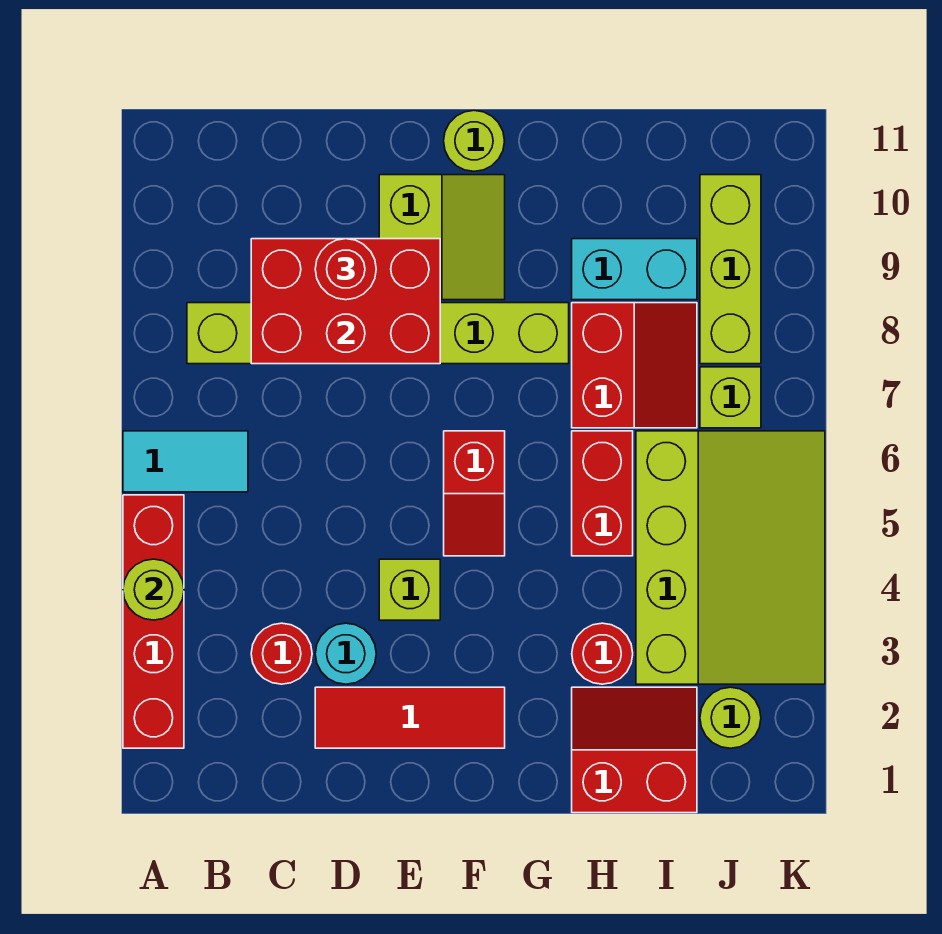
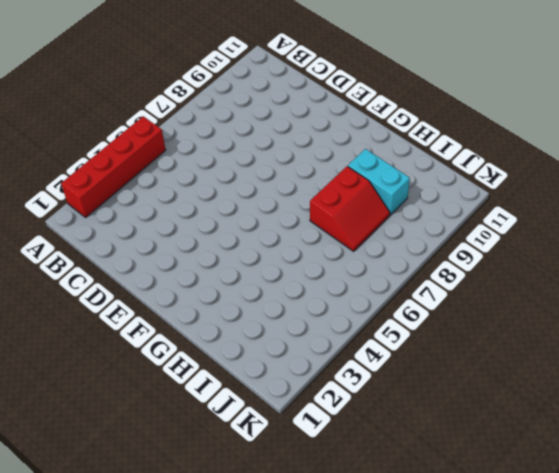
none -> cyan 1x2 tile [123,431,248,492]
none -> lime 1x6 brick [187,303,569,364]
none -> red 1x1 round brick [251,623,312,684]

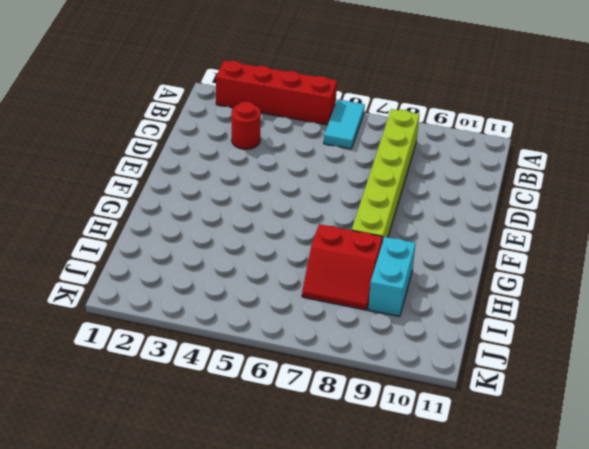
none -> red 1x3 tile [315,687,505,748]
none -> cyan 1x1 round brick [315,623,376,684]
none -> lime 1x1 brick [379,559,440,620]

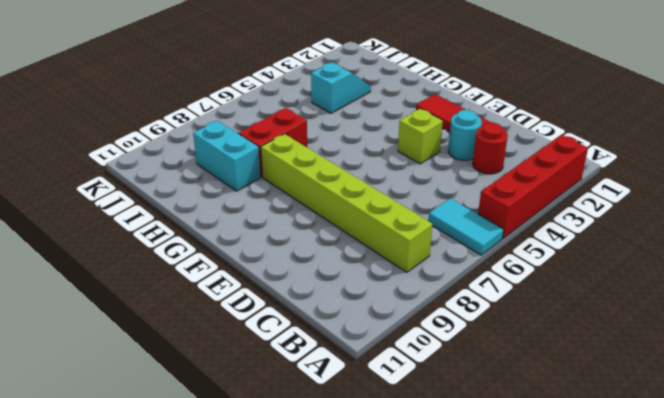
cyan 1x2 slope [311,62,371,113] -> lime 3x4 slope [636,431,825,684]
none -> lime 2x2 slope [379,175,505,300]
none -> red 1x2 slope [444,431,505,556]
none -> lime 1x1 round brick [444,111,504,171]

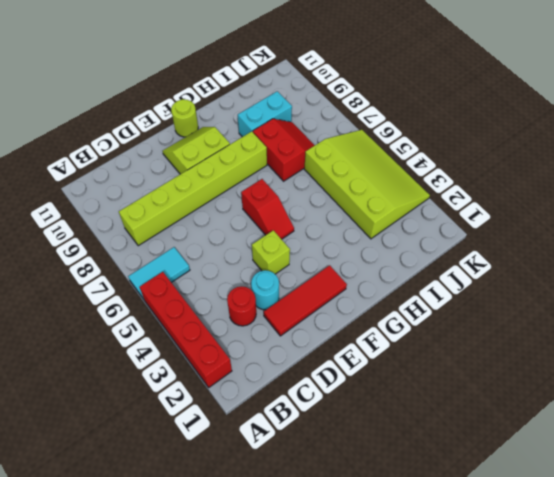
lime 2x2 slope [163,127,230,174] -> lime 2x2 slope turned to [379,175,505,300]
none -> red 2x2 slope [572,687,697,813]
none -> red 1x1 round brick [572,623,633,684]
none -> red 1x2 brick [572,431,633,556]

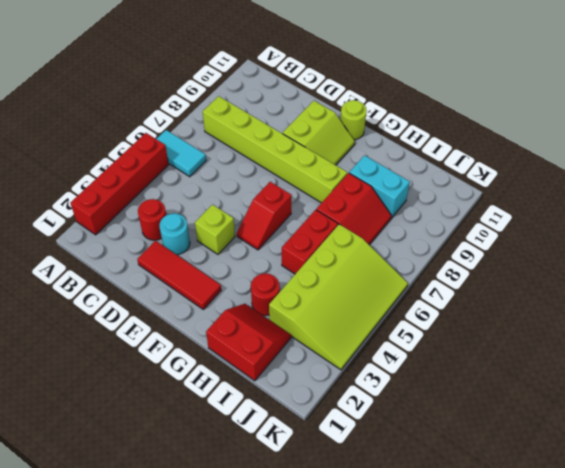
none -> lime 1x1 round brick [700,687,761,748]
none -> lime 1x1 brick [700,367,761,428]
none -> lime 1x3 brick [700,175,761,364]

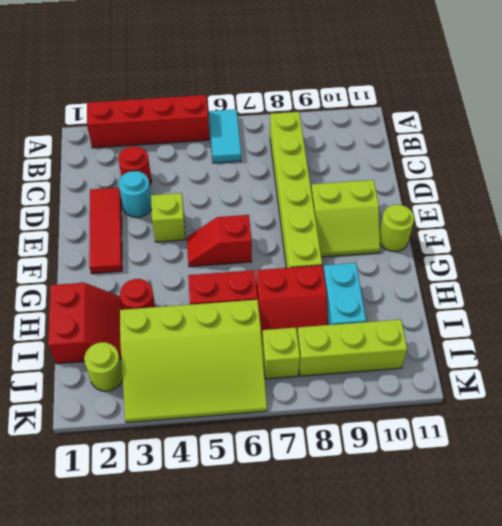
none -> lime 1x1 round brick [123,559,184,620]
none -> red 2x3 brick [251,239,440,364]
none -> red 1x1 round brick [315,239,376,300]

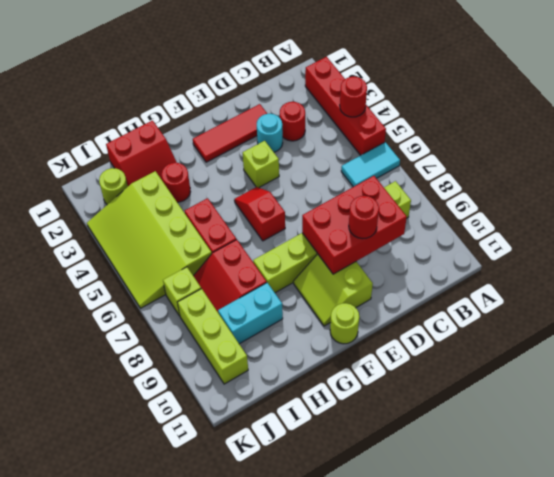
red 1x1 round brick [340,77,367,117] -> lime 1x1 round brick [123,559,184,620]

